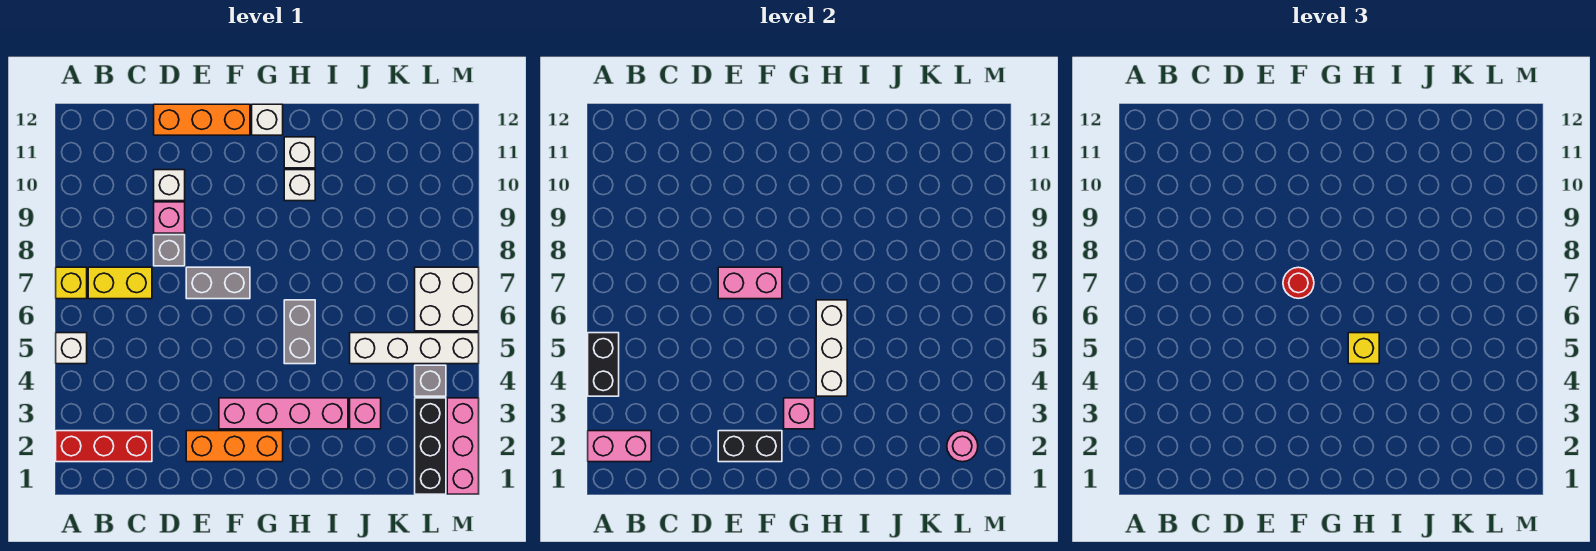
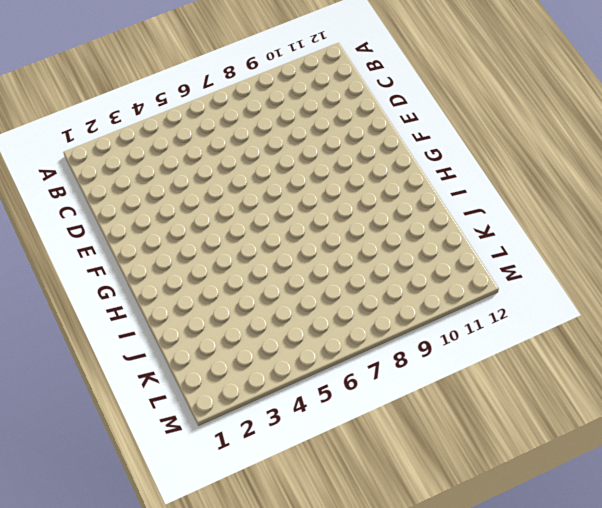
none -> red 1x3 brick [56,431,152,462]
none -> white 1x1 brick [56,333,87,364]
none -> yellow 1x1 brick [56,267,87,299]
none -> yellow 1x2 brick [88,267,152,299]

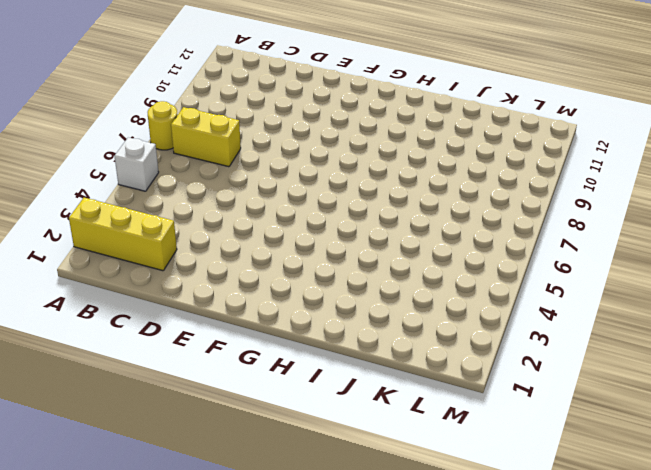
yellow 1x3 brick [69,198,177,271] -> red 1x3 brick [56,431,152,462]
yellow 1x1 round brick [148,101,177,150] -> yellow 1x1 brick [56,267,87,299]
none -> grey 1x1 brick [154,235,185,266]
none -> pink 1x1 brick [154,202,185,233]
none -> white 1x1 brick [154,170,185,201]
none -> orange 1x3 brick [154,104,250,135]

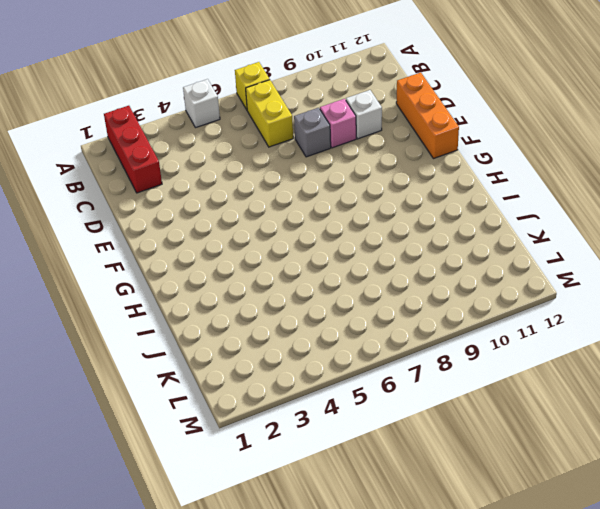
none -> orange 1x3 brick [186,431,283,462]
none -> grey 1x2 brick [186,267,250,299]
none -> pink 1x4 brick [219,398,348,429]
none -> white 1x1 brick [252,104,283,135]

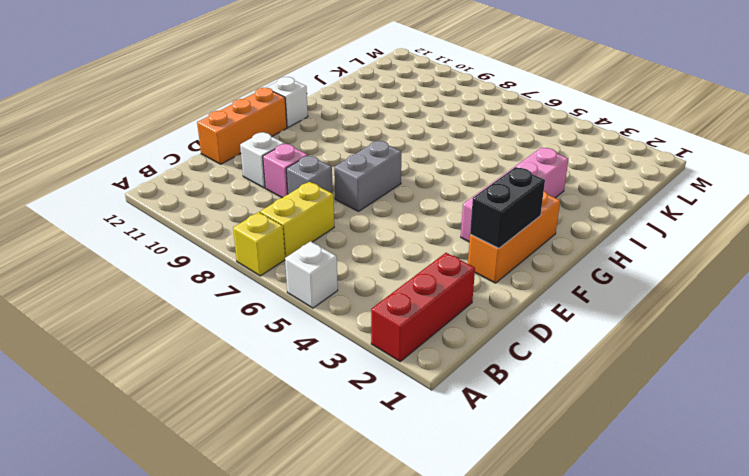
none -> grey 1x2 brick [284,300,315,364]
none -> white 1x1 brick [284,170,315,201]
none -> white 1x1 brick [284,137,315,168]
none -> pink 1x1 brick [350,398,381,429]

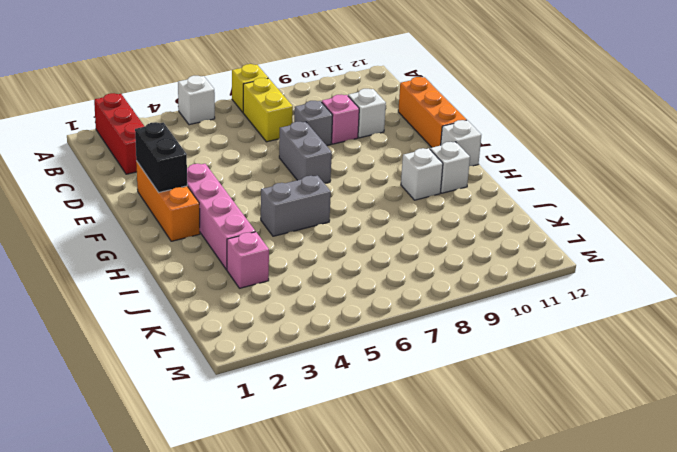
none -> white 1x4 brick [350,333,479,364]
none -> black 1x3 brick [415,398,446,494]
none -> grey 1x1 brick [415,365,446,396]
none -> white 2x2 brick [415,267,479,331]

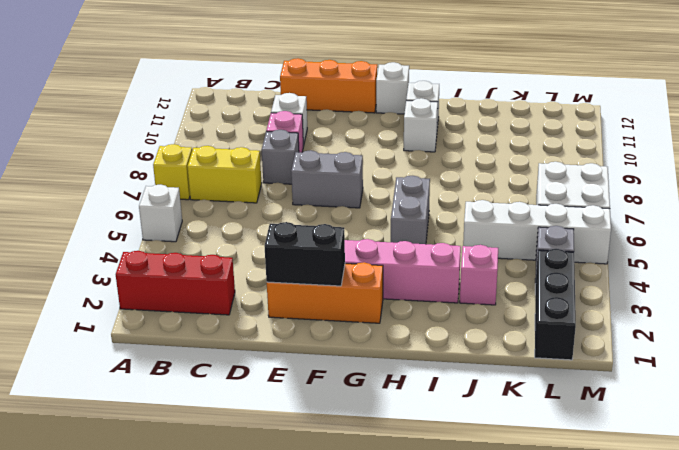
none -> pink 1x3 brick [447,398,479,494]
none -> pink 1x2 brick [588,431,651,462]
none -> black 1x2 brick [588,333,619,396]
none -> pink 1x2 brick [718,267,782,299]

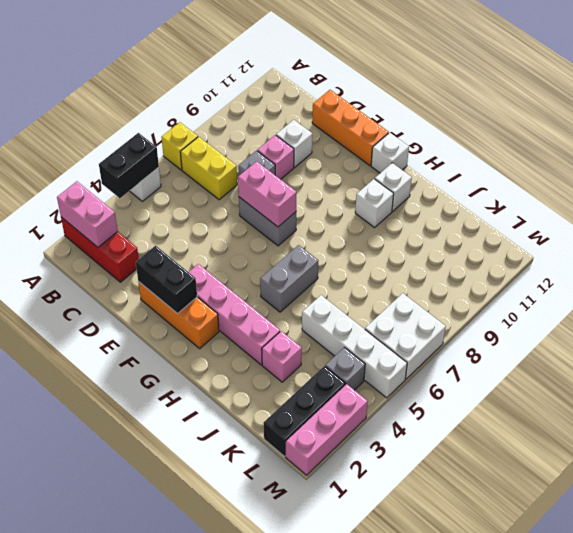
none -> pink 1x1 brick [784,398,815,429]
none -> white 1x3 brick [816,300,847,396]
none -> pink 1x1 round brick [947,431,978,462]
none -> red 1x1 round brick [1283,267,1314,298]

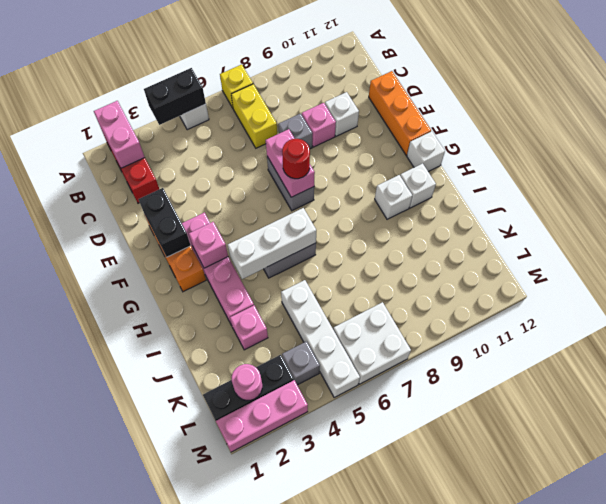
none -> yellow 1x1 brick [1348,333,1379,364]

